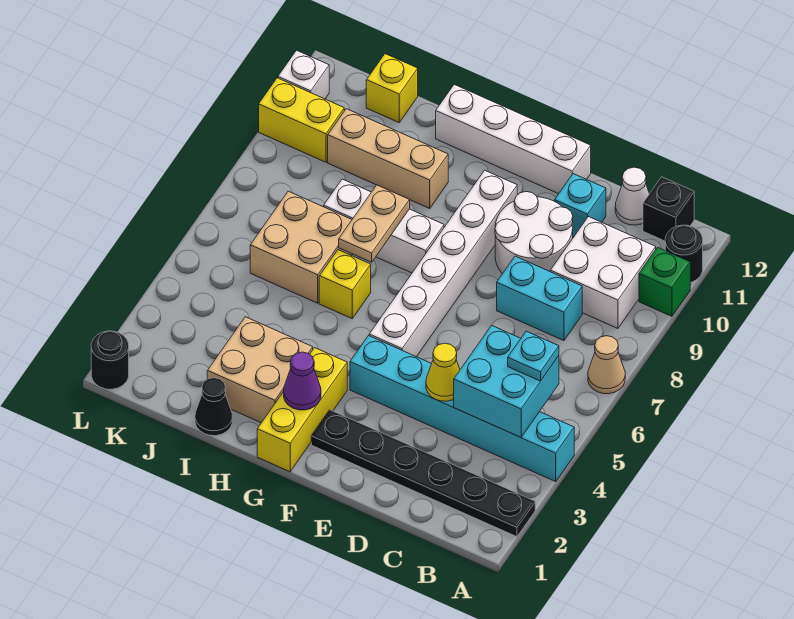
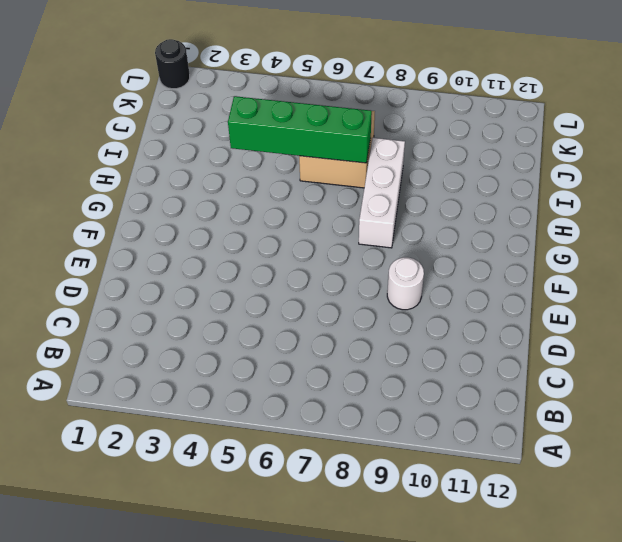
white 1x1 round brick [387,257,424,310] -> white 2x2 round brick [495,192,573,274]
green 1x4 brick [228,96,372,163] -> none
none -> black 1x6 plate [311,410,535,537]
none -> cyan 1x6 brick [350,336,574,482]
none -> tan 1x1 cone [588,336,625,394]

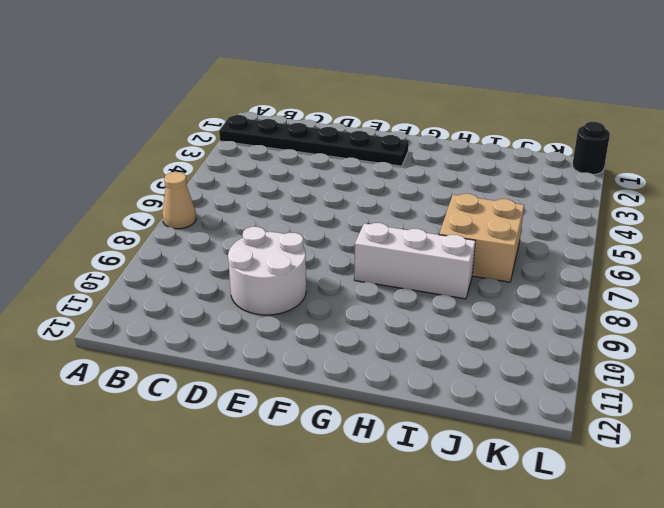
none -> cyan 1x6 brick [350,336,574,482]
none -> green 1x1 brick [639,247,690,316]
none -> black 1x1 round brick [665,225,703,283]

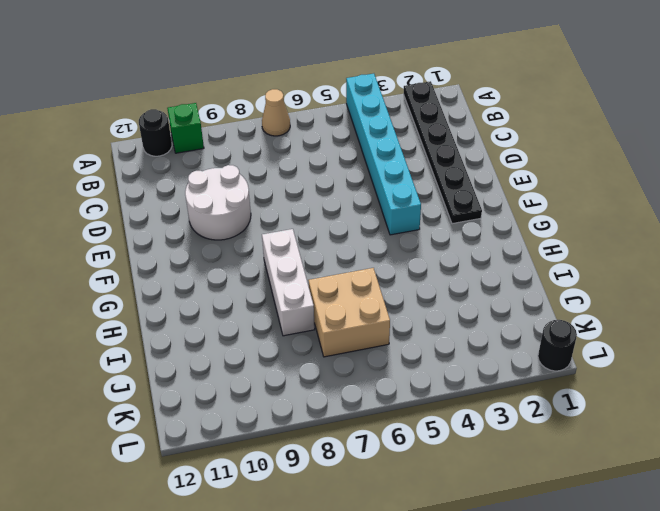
none -> white 2x2 brick [550,217,656,329]
none -> black 1x1 brick [643,177,694,241]
none -> cyan 1x2 brick [497,256,582,341]

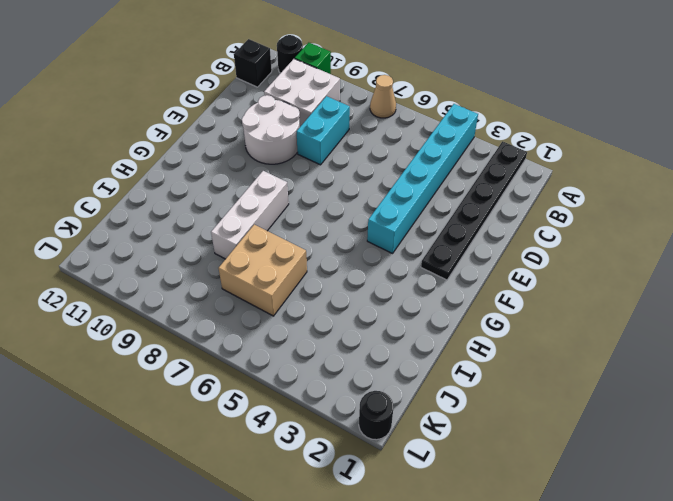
none -> white 1x1 cone [615,167,649,225]
none -> cyan 1x1 brick [555,174,606,237]
none -> white 1x4 brick [436,85,591,194]

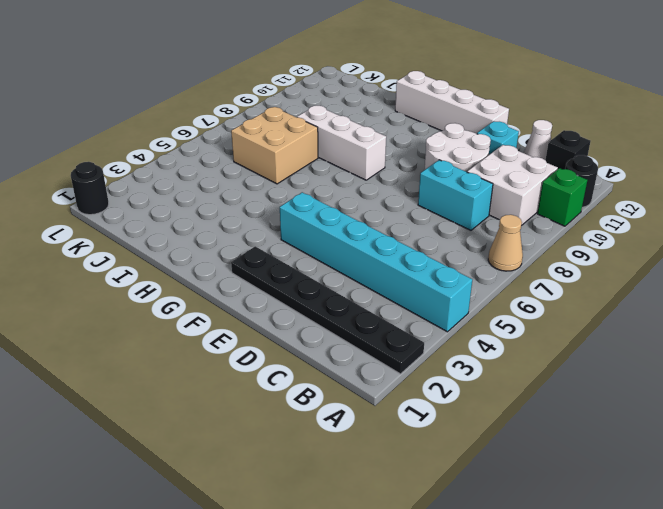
none -> white 1x6 brick [369,170,517,357]
none -> yellow 1x3 brick [257,348,347,472]
none -> tan 2x2 brick [207,317,313,423]

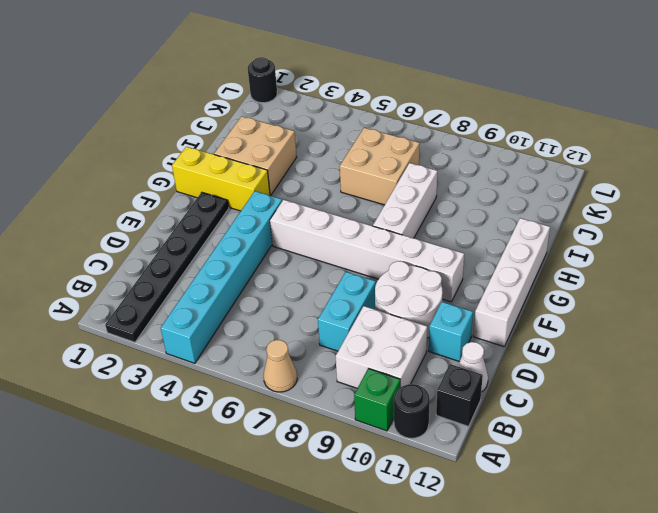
none -> yellow 1x1 brick [319,250,371,318]
none -> tan 1x3 brick [328,109,448,208]
none -> black 1x1 cone [195,378,233,436]

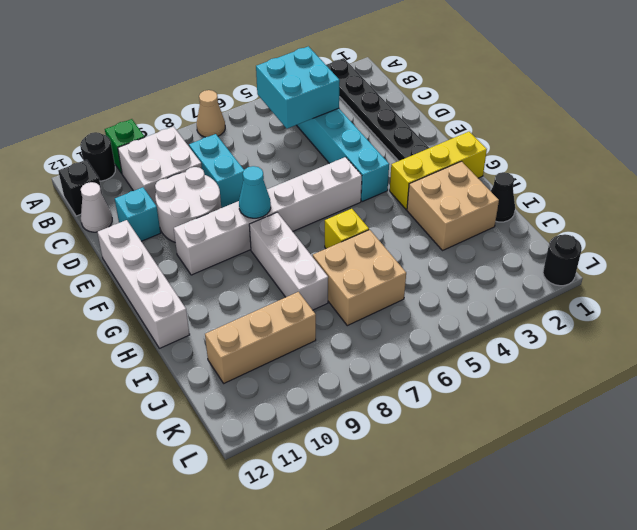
cyan 1x1 cone [239,166,271,218] -> none
tan 1x3 brick [205,292,316,383] -> tan 1x3 brick turned to [328,109,448,208]
none -> yellow 1x1 brick [366,54,418,122]
none -> yellow 1x2 brick [259,78,344,162]
none -> white 1x1 brick [278,50,329,99]

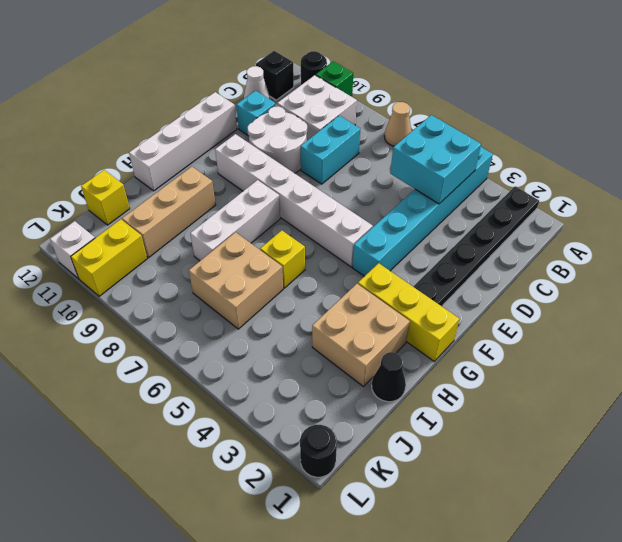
none -> yellow 1x1 cone [426,343,460,401]
none -> purple 1x1 cone [284,352,321,410]
none -> tan 1x2 plate [339,185,410,262]

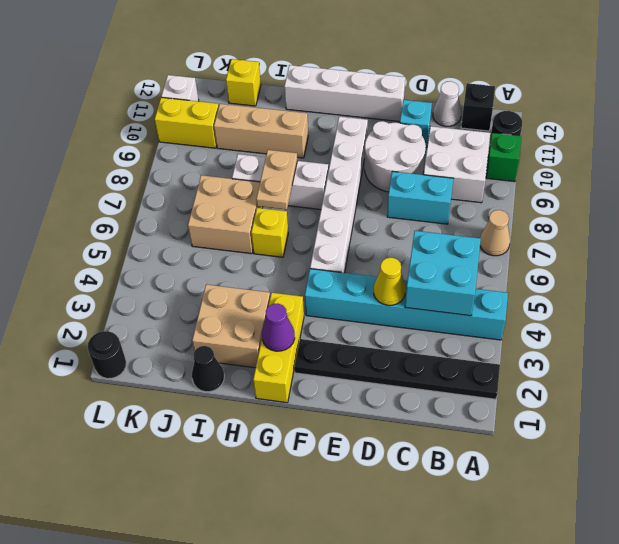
none -> cyan 1x1 plate [508,331,559,381]

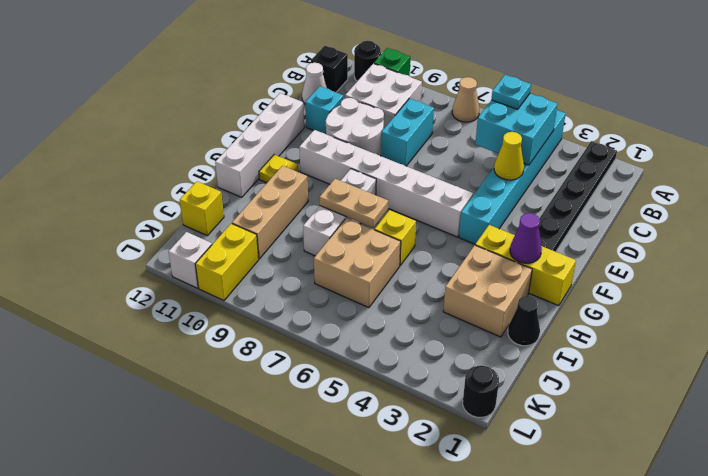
yellow 1x1 plate [259,155,298,183] -> none

